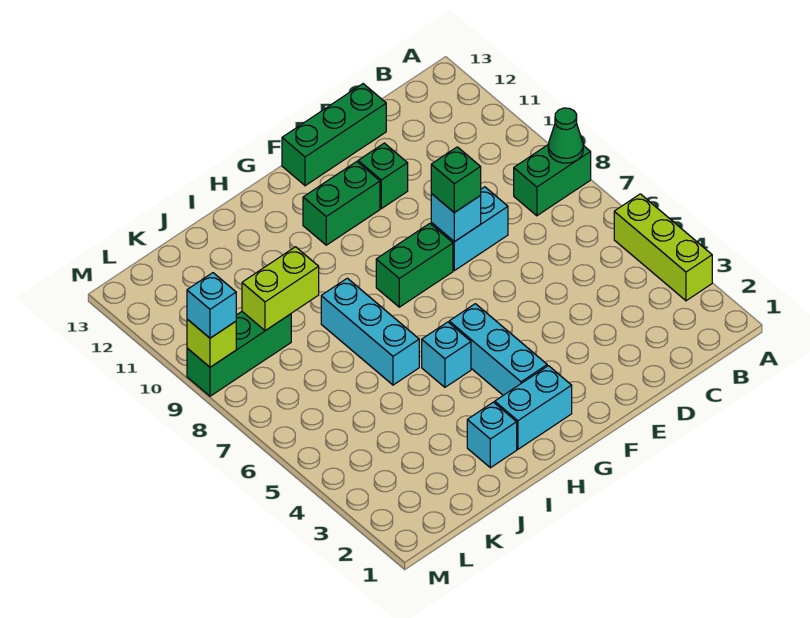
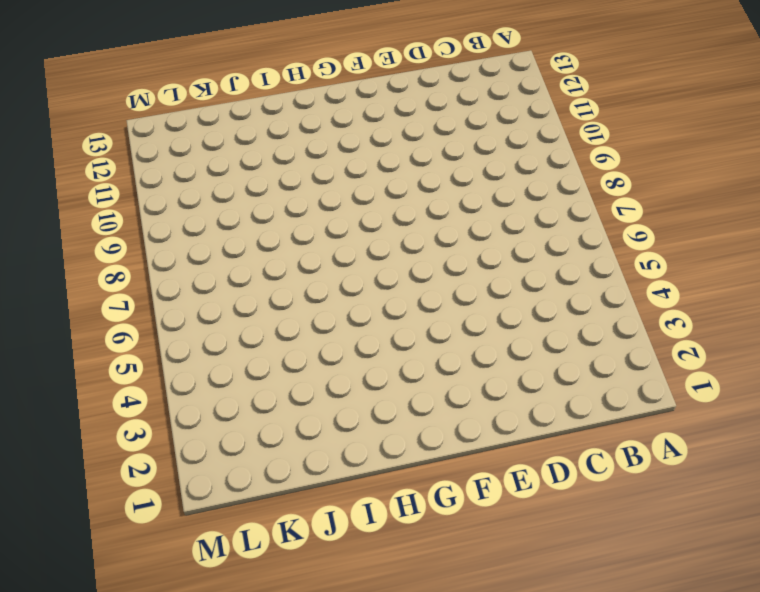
none -> lime 1x3 brick [614,194,712,301]
none -> green 1x2 brick [514,144,591,216]
none -> cyan 1x2 brick [431,187,508,271]

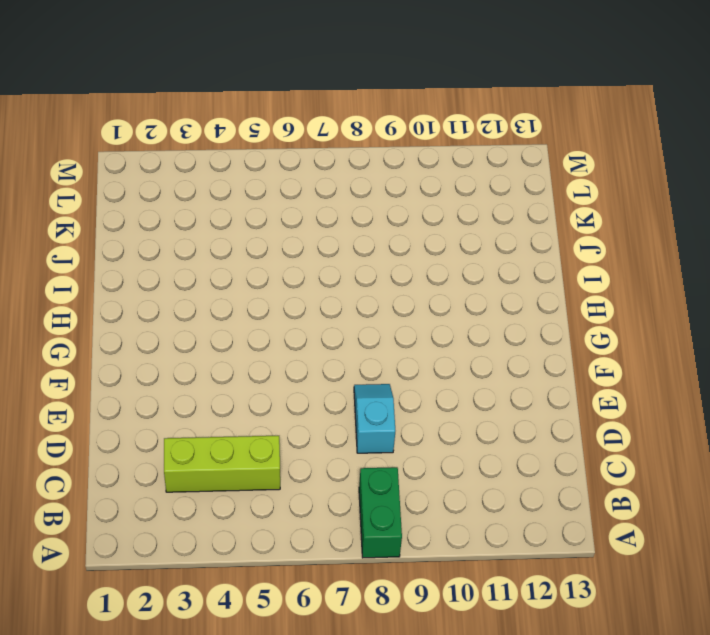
lime 1x3 brick [164,436,280,492] -> lime 1x3 brick moved to [614,194,712,301]
cyan 1x2 slope [354,384,395,453] -> cyan 1x2 brick [431,187,508,271]
none -> green 1x3 brick [282,84,386,186]
none -> green 1x1 brick [358,143,408,209]
none -> green 1x2 brick [376,224,453,307]

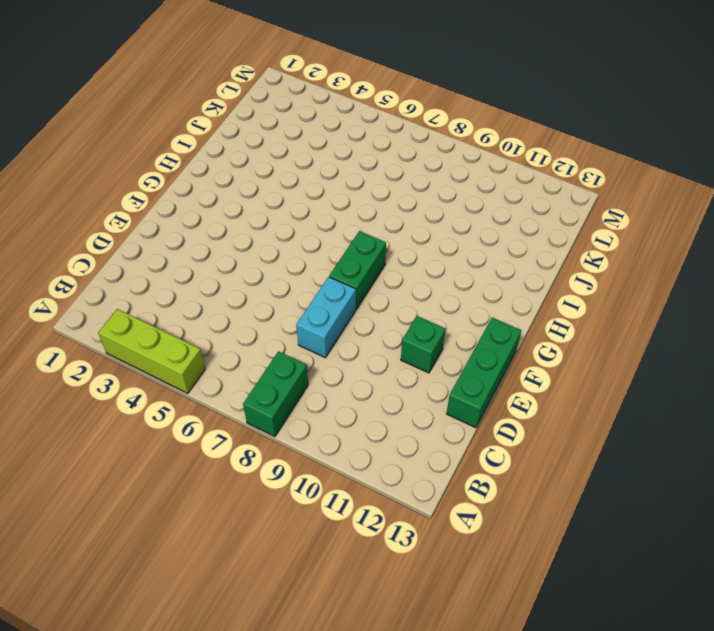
none -> green 1x2 brick [303,162,380,245]
none -> cyan 1x2 brick [495,366,572,449]
none -> cyan 1x3 brick [449,304,547,395]

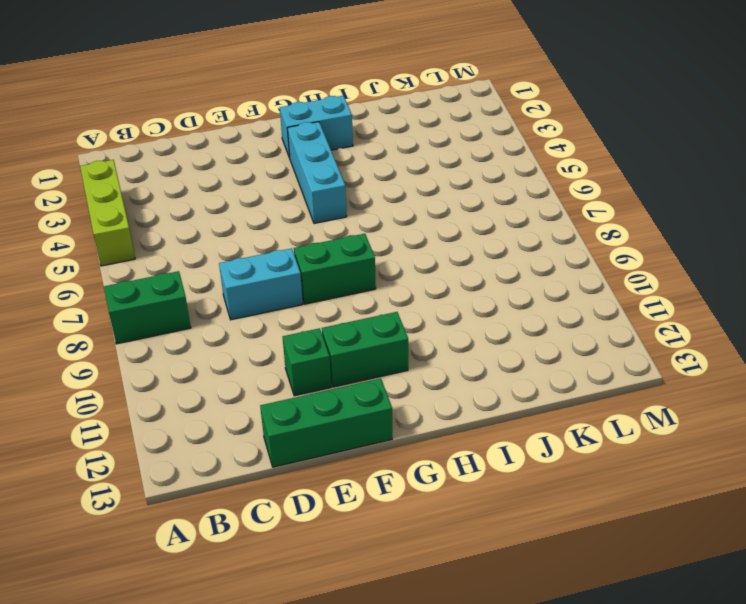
none -> cyan 1x1 brick [422,322,471,387]
none -> cyan 1x1 brick [467,402,517,468]
none -> cyan 1x3 brick [321,278,419,385]

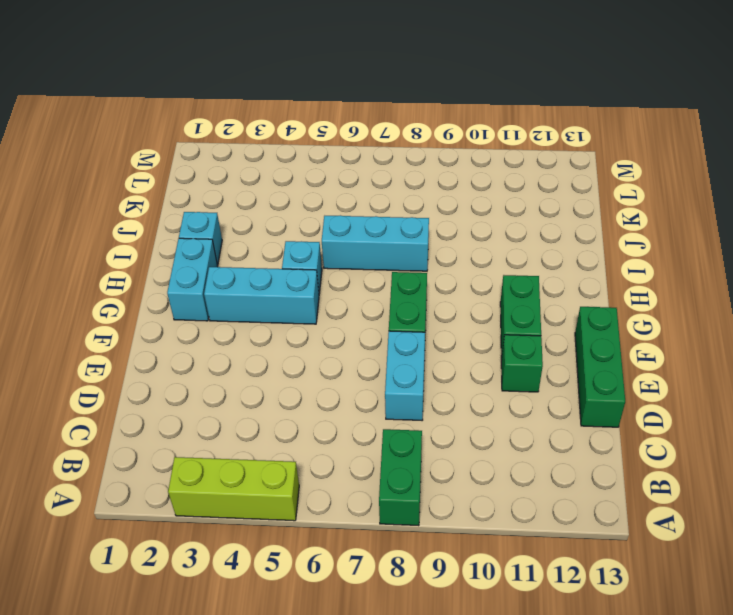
none -> green 1x3 brick [187,312,291,396]
none -> green 1x1 cone [548,108,583,163]
none -> cyan 1x1 brick [431,194,481,242]

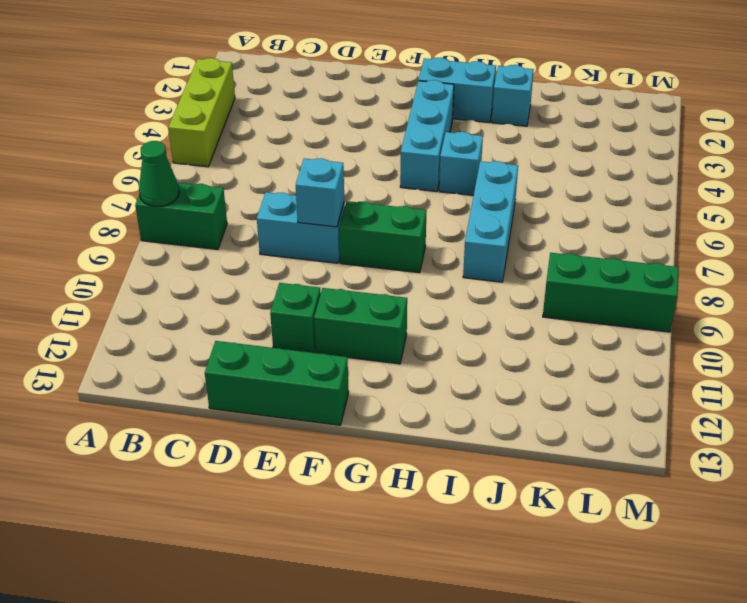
none -> lime 1x2 brick [242,247,319,331]
none -> lime 1x1 brick [187,319,236,367]
none -> green 1x1 brick [431,147,481,213]

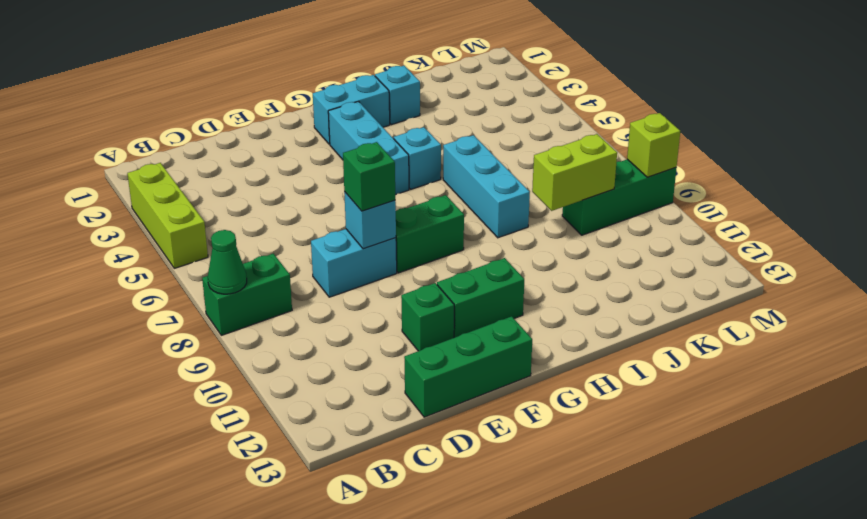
none -> cyan 1x1 brick [187,273,236,338]

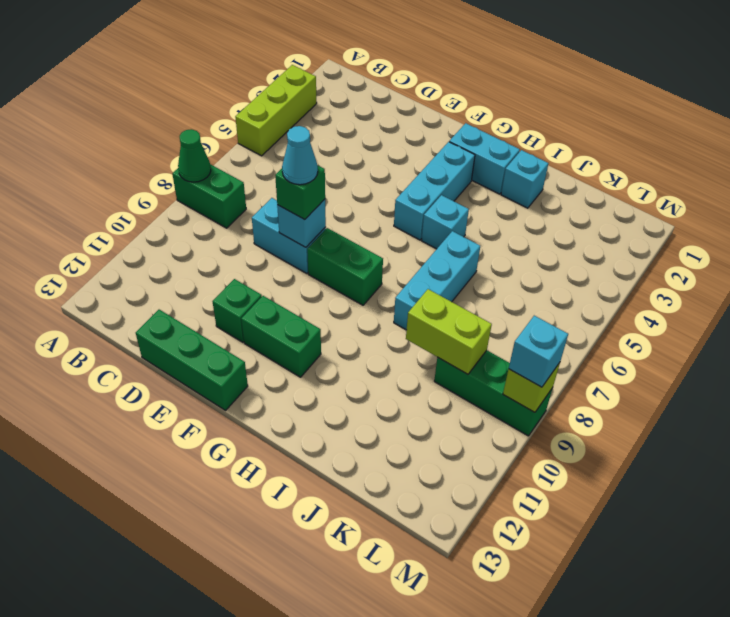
cyan 1x1 cone [282,126,318,185] -> none

